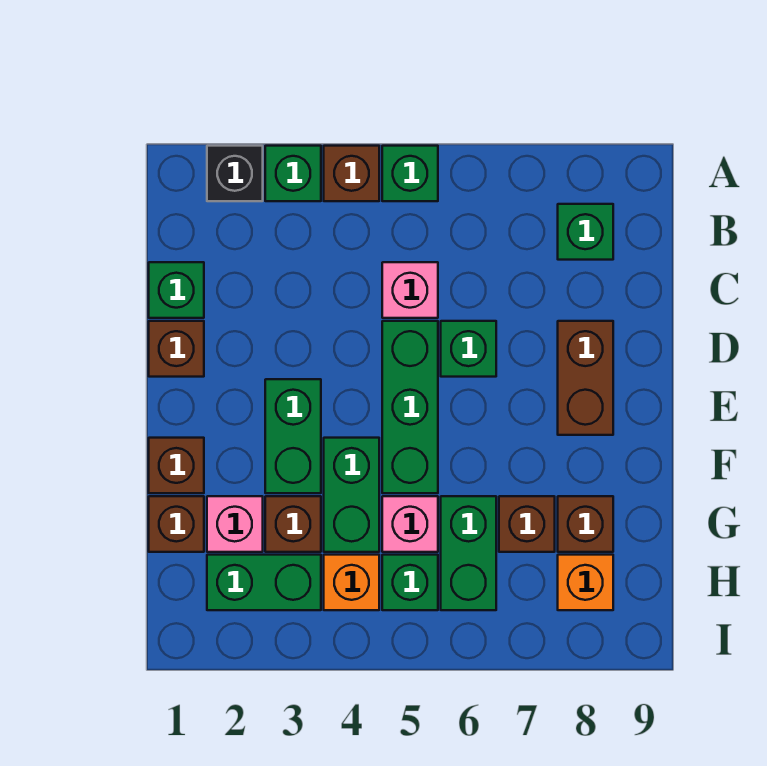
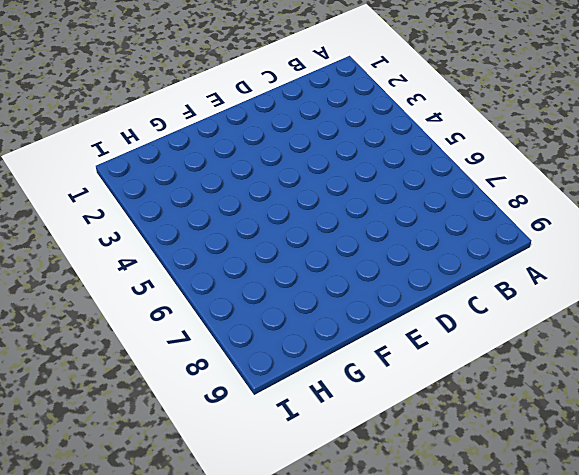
none -> black 1x1 brick [207,146,263,201]
none -> green 1x1 brick [265,146,321,201]
none -> brown 1x1 brick [324,146,379,201]

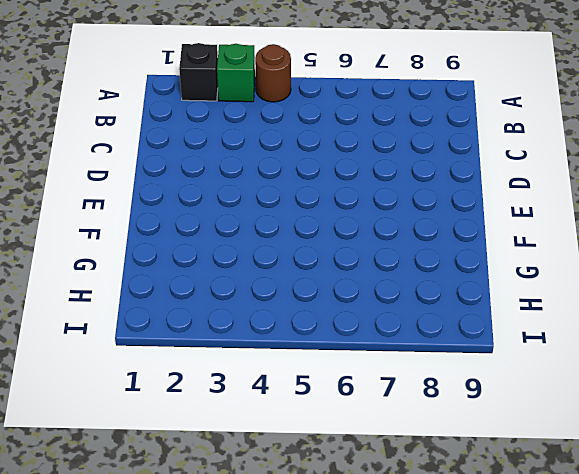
brown 1x1 round brick [255,44,291,102] -> brown 1x1 brick [324,146,379,201]
none -> green 1x1 brick [382,146,438,201]
none -> green 1x1 brick [558,204,613,260]
none -> green 1x1 brick [149,262,204,318]

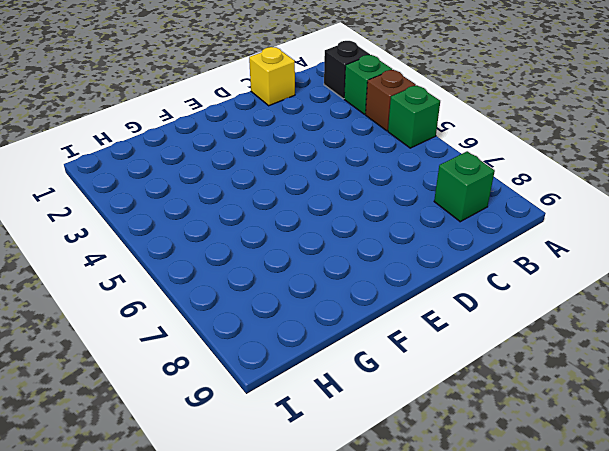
yellow 1x1 brick [249,47,295,106] -> green 1x1 brick [149,262,204,318]
none -> pink 1x1 brick [382,262,438,318]
none -> brown 1x1 brick [149,321,204,377]
none -> green 1x3 brick [382,321,438,493]

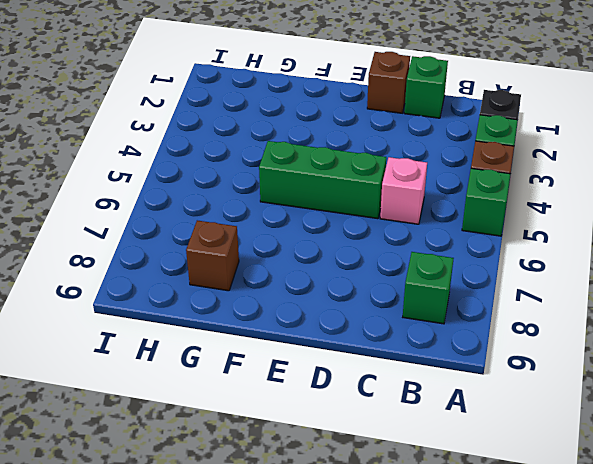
none -> green 1x1 brick [441,321,496,377]
none -> brown 1x2 brick [558,321,613,435]
none -> green 1x2 brick [265,379,321,493]

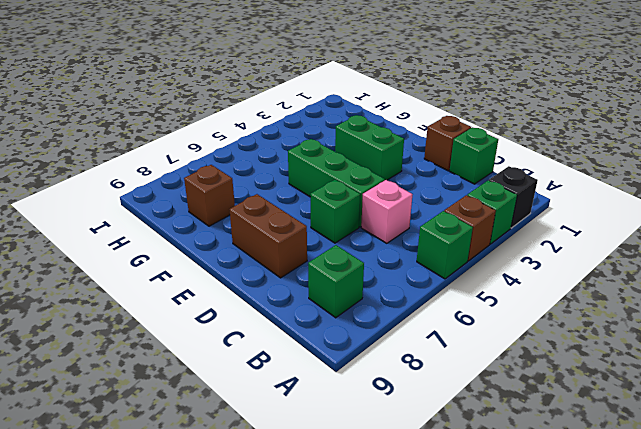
none -> brown 1x1 brick [149,438,204,493]
none -> green 1x2 brick [324,438,379,552]
none -> brown 1x1 brick [149,496,204,552]

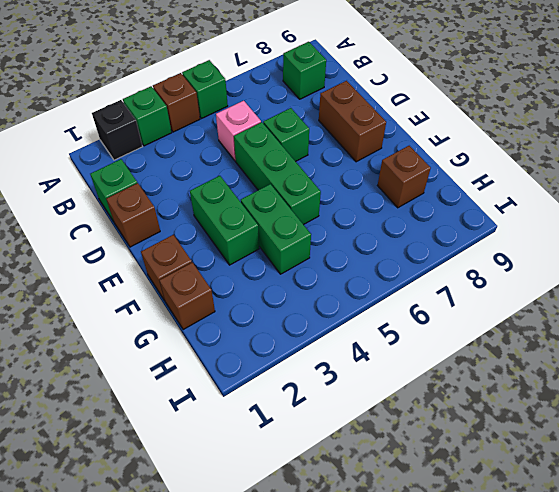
none -> pink 1x1 brick [207,496,263,552]
none -> brown 1x1 brick [265,496,321,552]
none -> pink 1x1 brick [382,496,438,552]

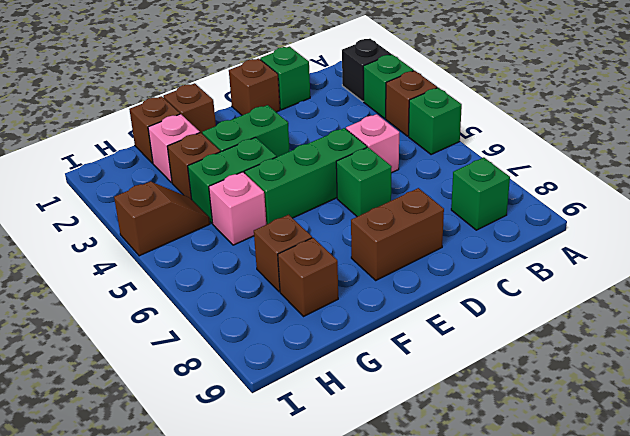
brown 1x2 slope [114,181,210,256] -> orange 1x1 brick [324,555,379,610]
none -> green 1x2 brick [441,496,496,610]
none -> green 1x2 brick [207,555,321,610]
none -> green 1x1 brick [382,555,438,610]

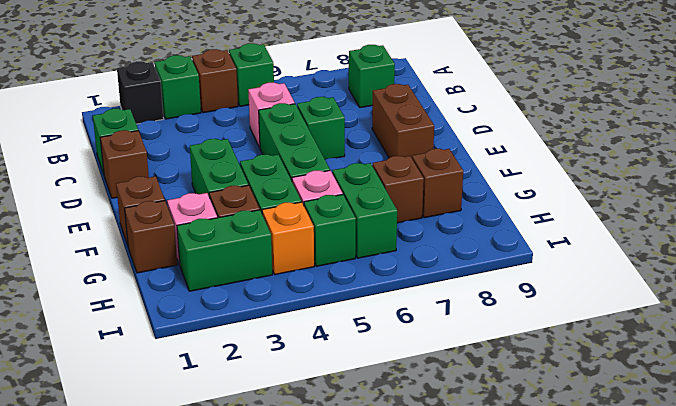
none -> orange 1x1 brick [558,555,613,610]

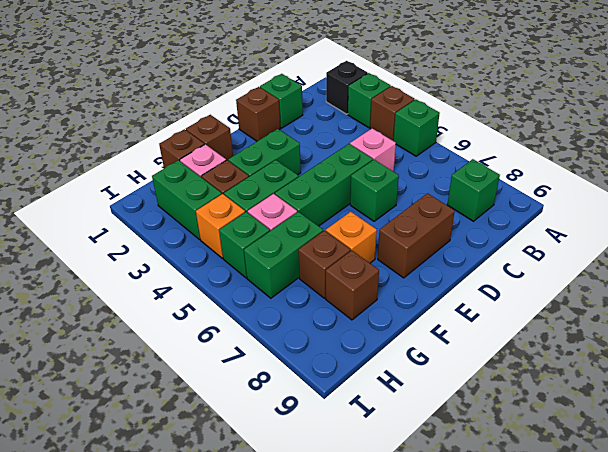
orange 1x1 brick [326,212,377,263] -> orange 1x1 brick moved to [558,555,613,610]

